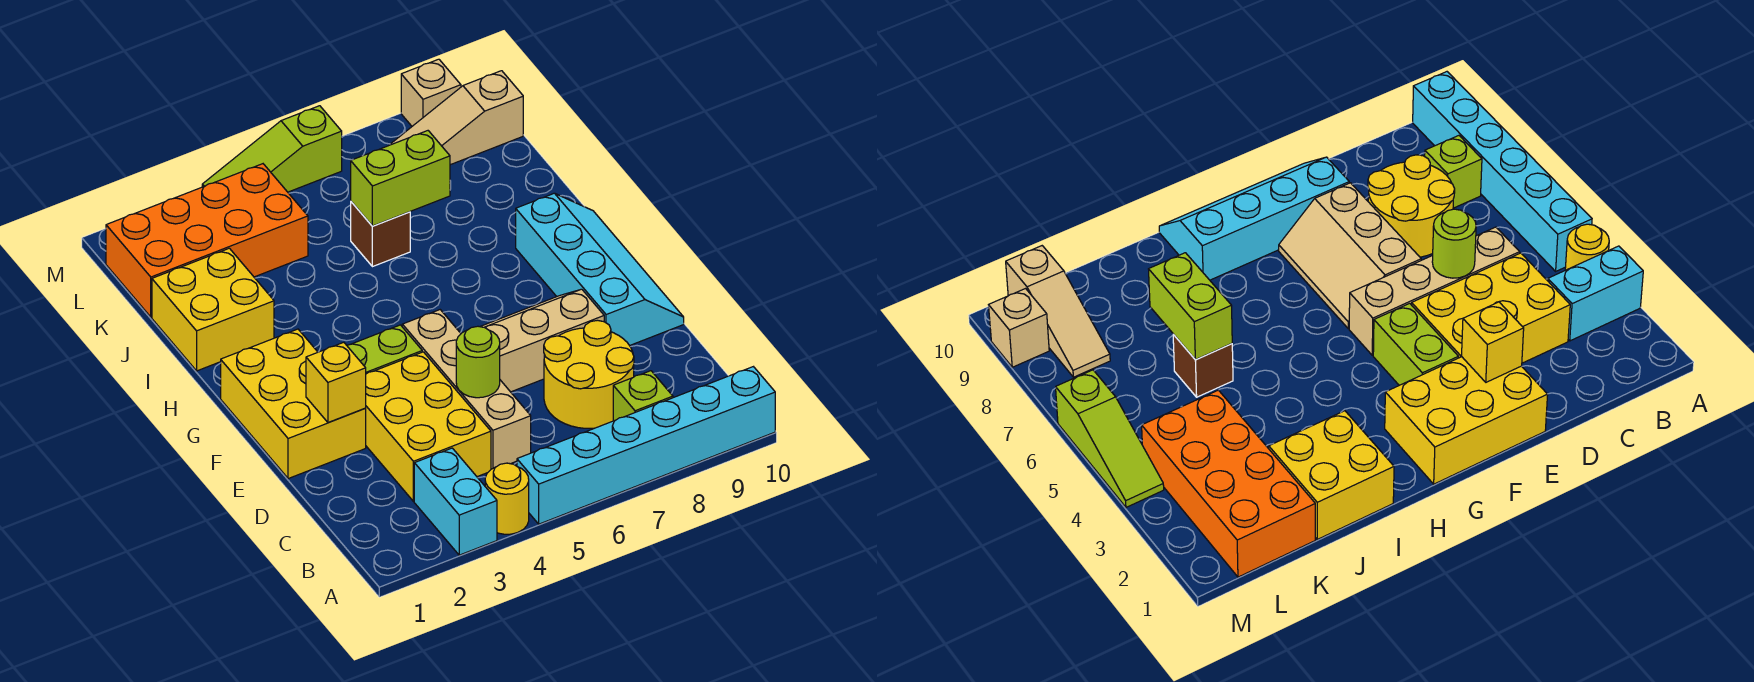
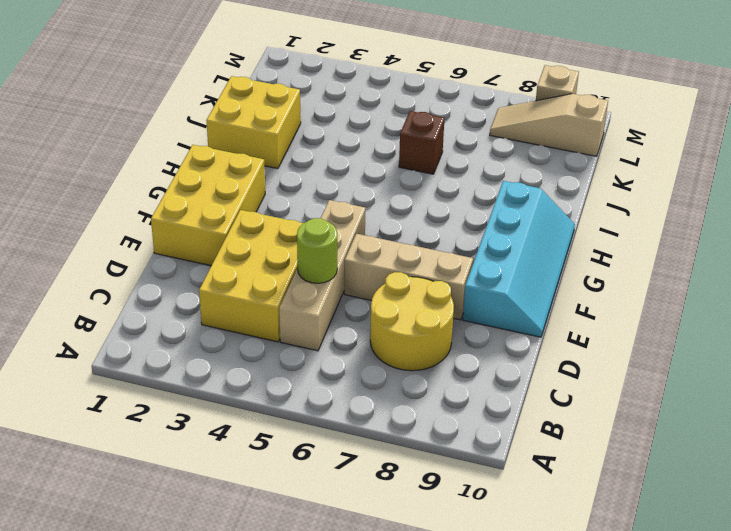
none -> cyan 1x2 brick [414,448,497,555]
none -> yellow 1x1 round brick [485,463,529,534]
none -> cyan 1x6 brick [517,367,775,524]

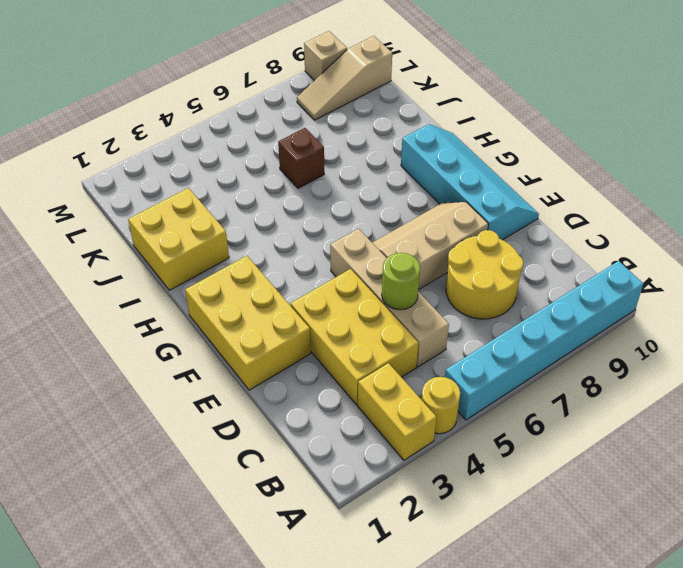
yellow 1x2 brick [358,363,437,460] -> cyan 1x2 brick [414,448,497,555]
none -> lime 1x1 brick [613,371,673,421]
none -> lime 1x2 brick [347,325,422,374]
none -> orange 2x4 brick [106,164,308,317]

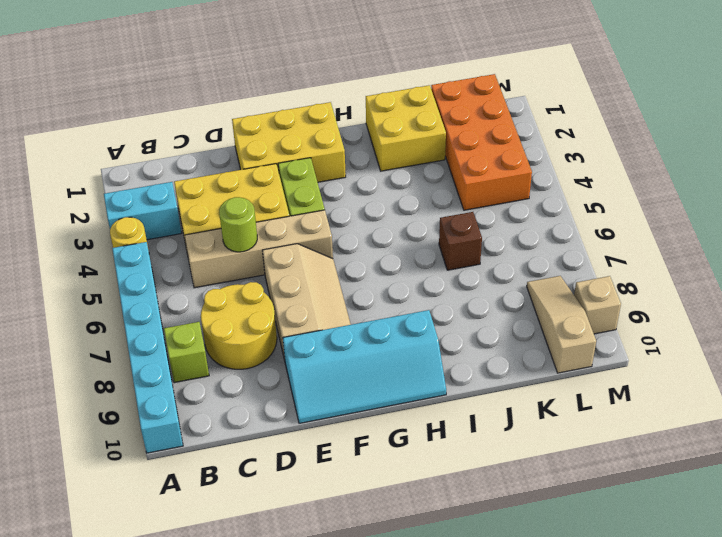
none -> lime 1x3 slope [202,106,342,192]
none -> yellow 1x1 brick [306,342,366,422]
none -> lime 1x2 brick [351,131,450,226]

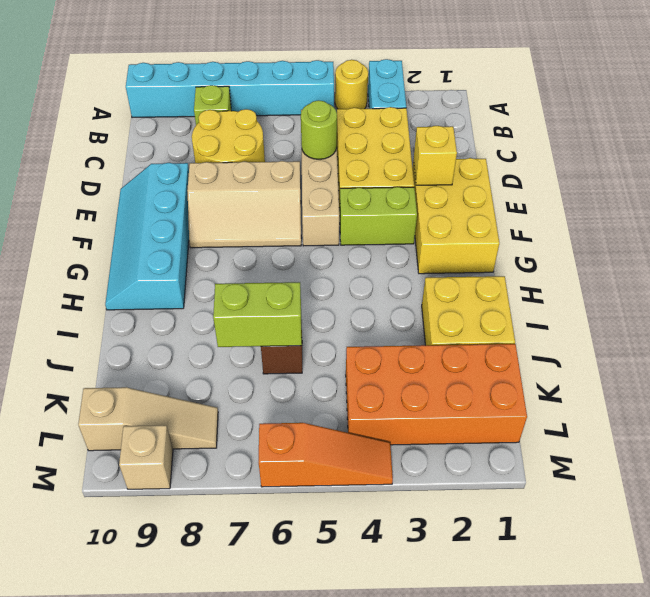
orange 1x3 slope [259,423,393,487] -> lime 1x3 slope [202,106,342,192]

